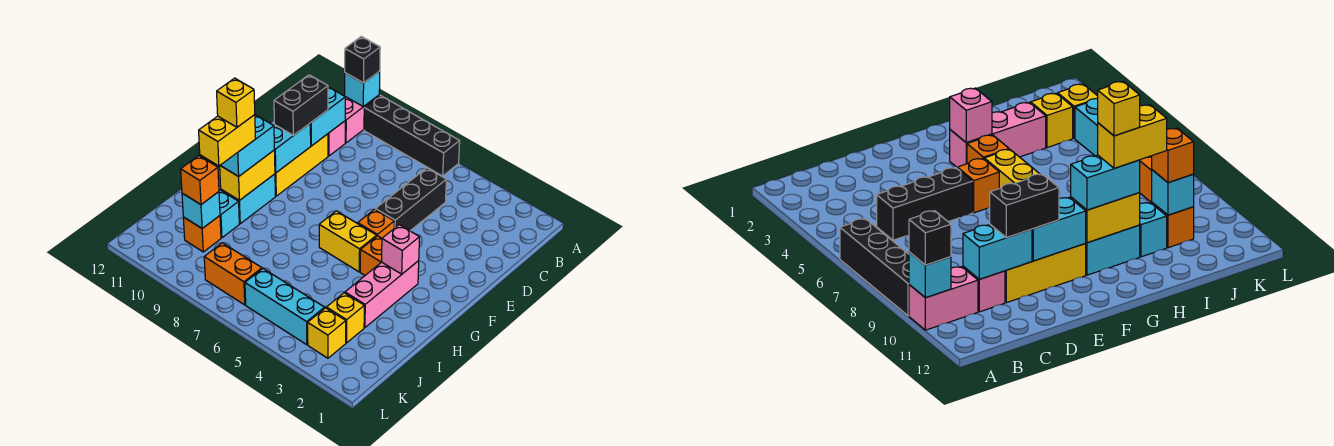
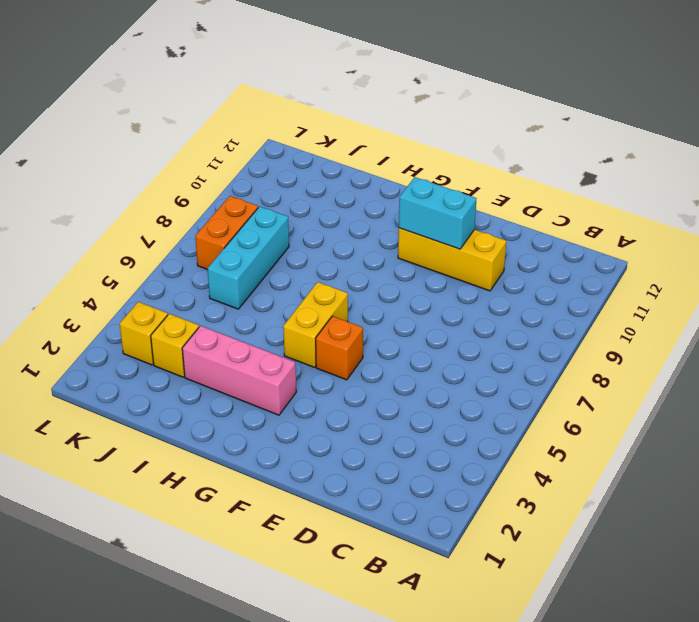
cyan 1x3 brick [207,206,289,309] -> cyan 1x3 brick moved to [245,269,325,345]
none -> black 1x4 brick [364,96,460,176]
none -> pink 1x2 brick [345,95,379,143]
none -> black 1x3 brick [376,168,446,231]

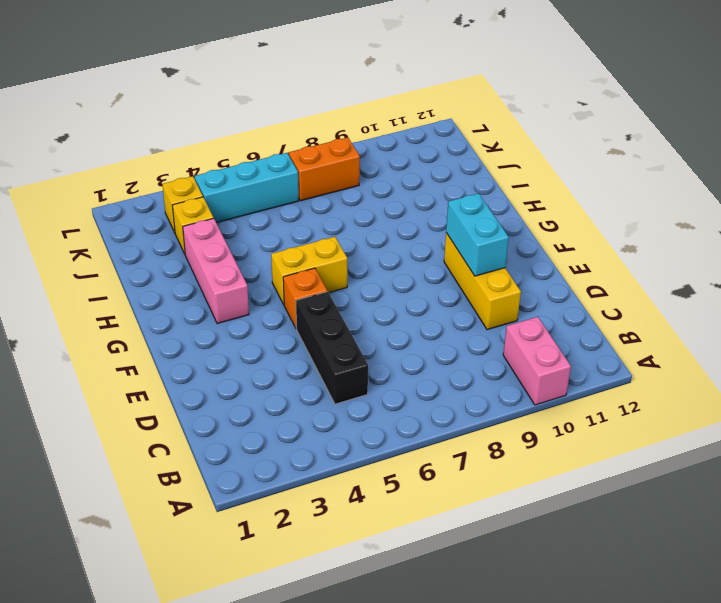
none -> black 1x4 brick [364,96,460,176]
none -> pink 1x1 brick [328,121,345,156]
none -> orange 1x1 brick [360,236,382,275]

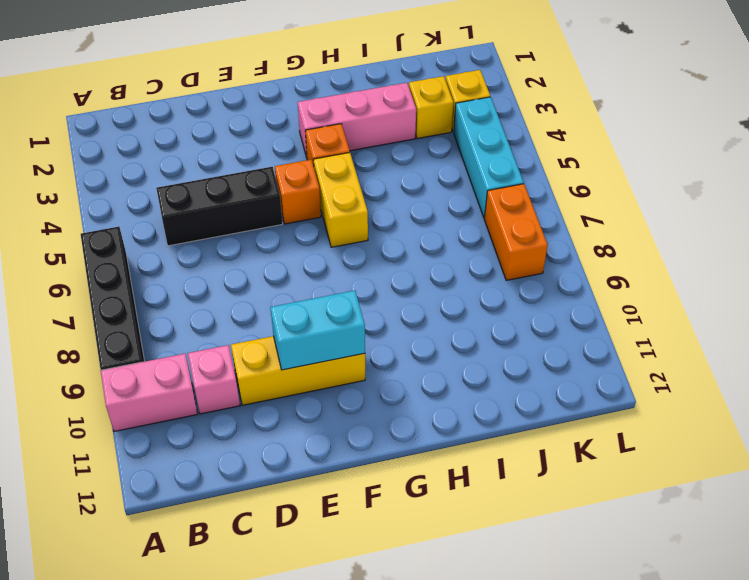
none -> cyan 1x2 brick [221,174,275,224]
none -> cyan 1x1 brick [219,190,239,238]
none -> orange 1x1 brick [183,216,221,252]

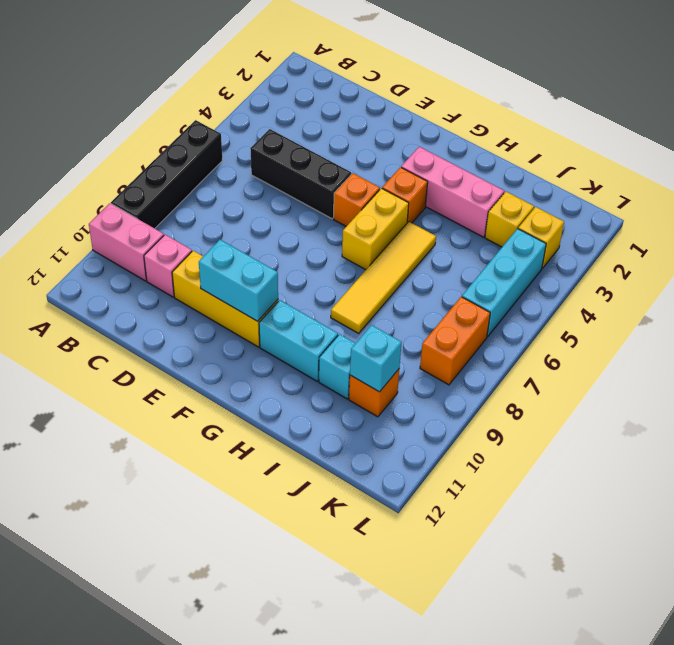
yellow 1x4 tile [331,222,436,333] -> none
none -> cyan 1x1 brick [345,71,380,107]
none -> cyan 1x2 brick [310,87,345,146]
none -> pink 1x1 brick [382,225,420,274]

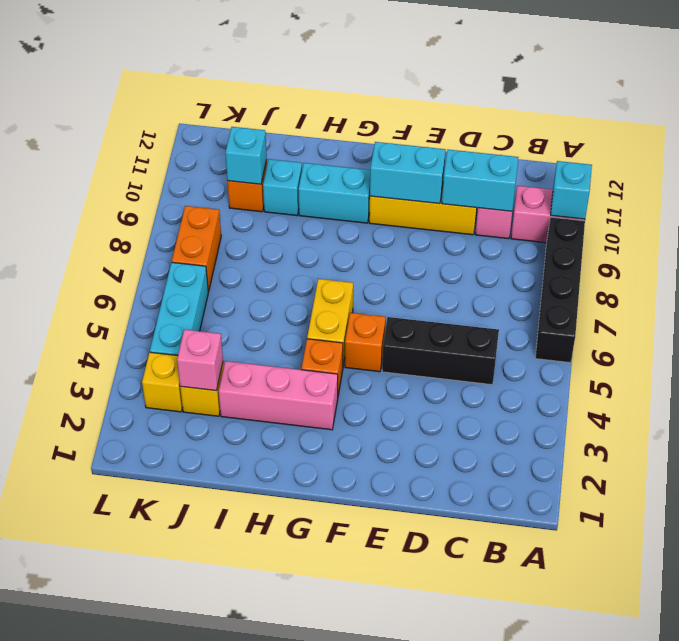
pink 1x1 brick [177,330,223,391] -> pink 1x1 brick moved to [382,225,420,274]
none -> yellow 1x2 brick [220,151,275,200]
none -> black 1x1 brick [345,37,380,83]
none -> black 1x2 brick [274,75,328,135]

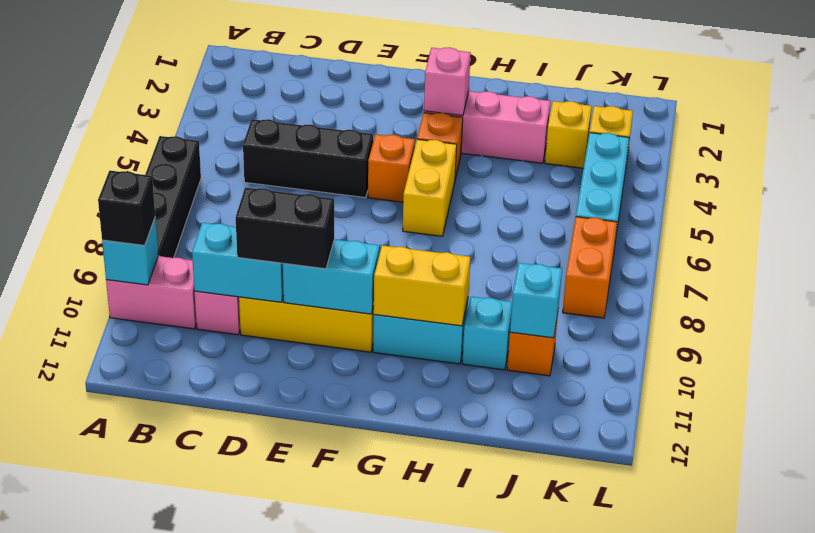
none -> cyan 1x2 brick [220,115,274,177]
none -> orange 1x1 brick [181,156,219,205]
none -> yellow 1x2 brick [199,115,256,166]

